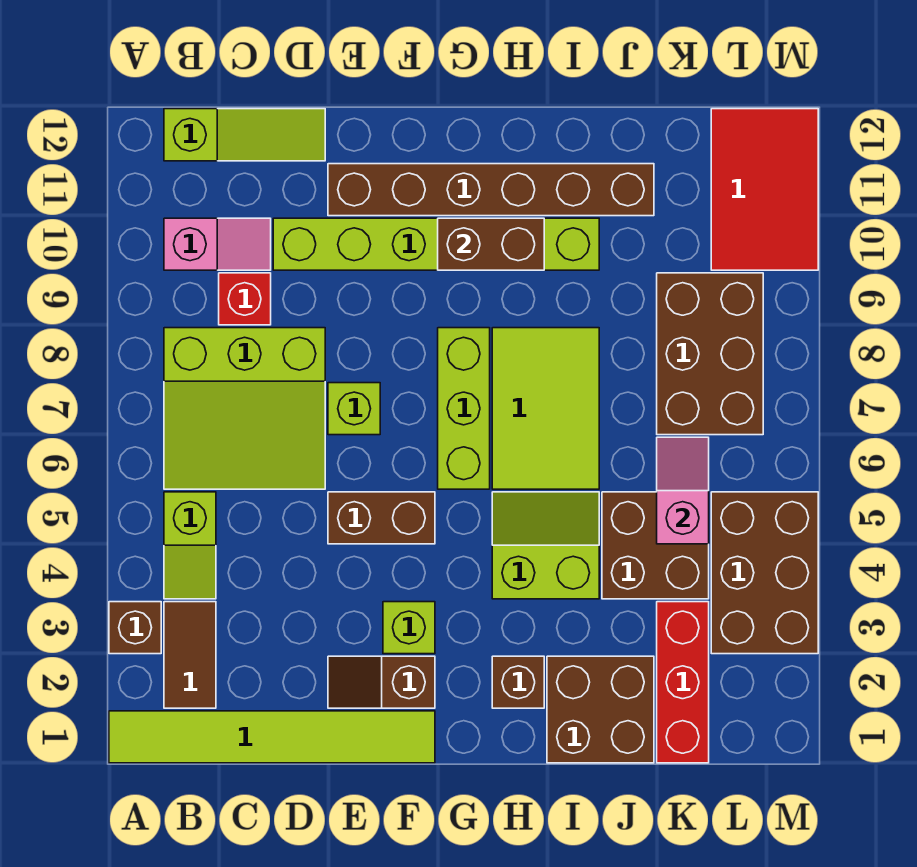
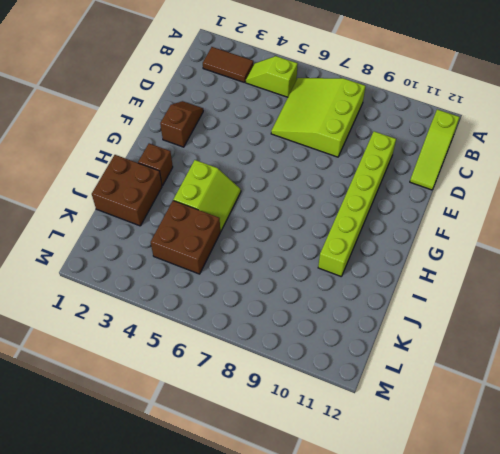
none -> lime 1x6 tile [109,711,435,763]
none -> brown 1x1 brick [109,602,161,654]
none -> pink 1x2 slope [164,218,271,270]

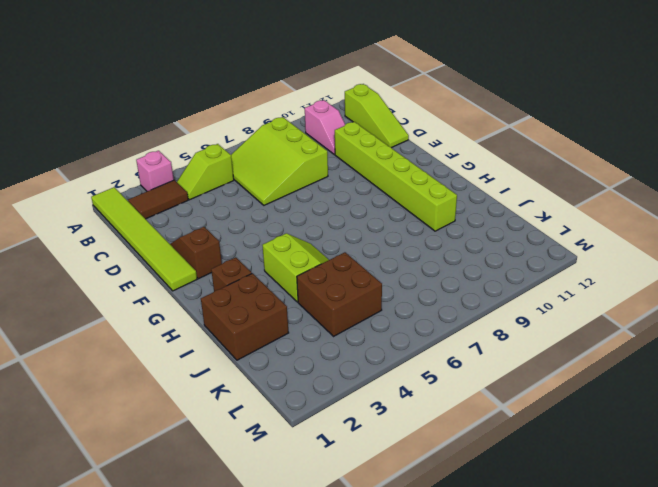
pink 1x1 brick [136,151,174,191] -> brown 1x1 brick [109,602,161,654]
none -> red 1x1 brick [219,273,271,325]
none -> brown 1x2 brick [328,492,435,544]
none -> lime 1x1 brick [328,383,380,435]

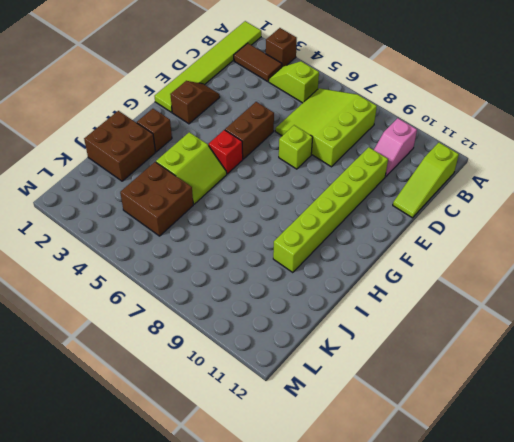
red 1x1 brick [209,130,243,174] -> red 1x1 brick moved to [219,273,271,325]
none -> brown 1x6 brick [328,164,654,216]
none -> lime 1x1 brick [383,602,435,654]
none -> lime 1x3 brick [438,328,490,489]

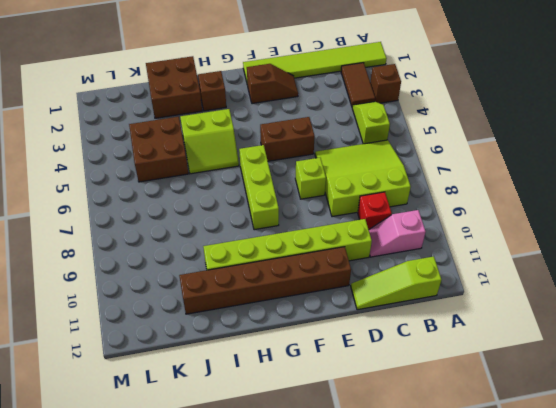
none -> lime 1x1 brick [383,602,435,654]
none -> lime 2x3 tile [492,328,599,489]
none -> red 1x3 brick [657,602,709,763]

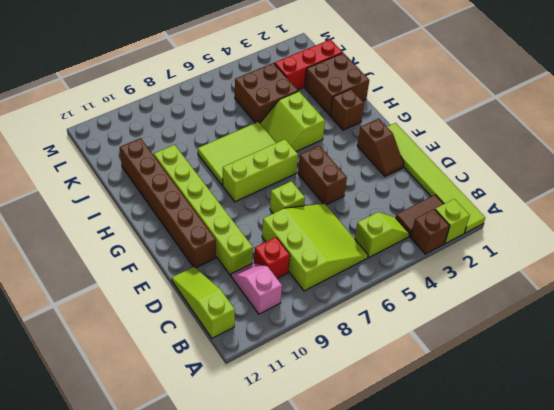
lime 1x1 brick [435,199,470,243] -> lime 1x1 brick moved to [383,602,435,654]
none -> brown 2x3 brick [657,273,763,435]
none -> brown 2x3 brick [711,492,818,654]
none -> red 2x3 tile [711,109,818,270]

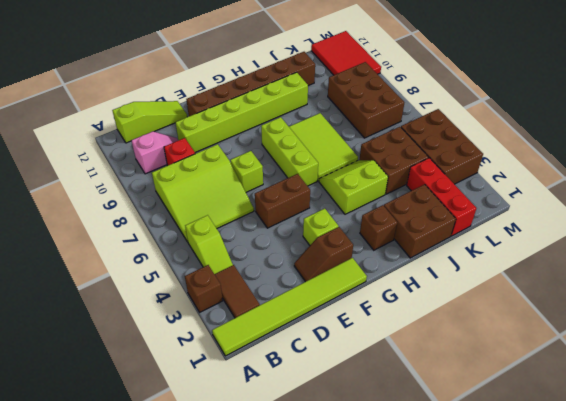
none -> brown 1x2 brick [438,218,544,270]
none -> pink 1x2 slope [657,437,709,544]

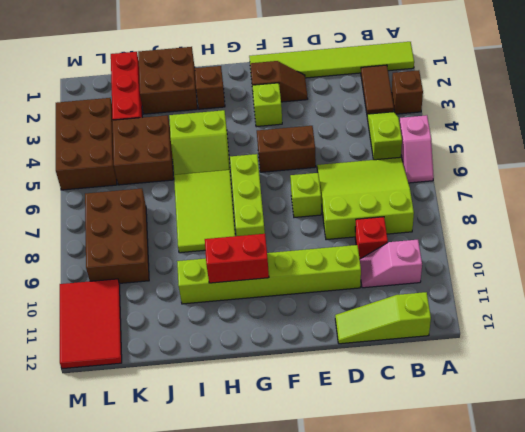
pink 1x2 slope [400,115,434,183] -> pink 1x2 slope moved to [657,437,709,544]
red 1x2 brick [205,234,269,283] -> brown 1x2 brick [438,218,544,270]
none -> brown 1x6 brick [328,164,654,216]

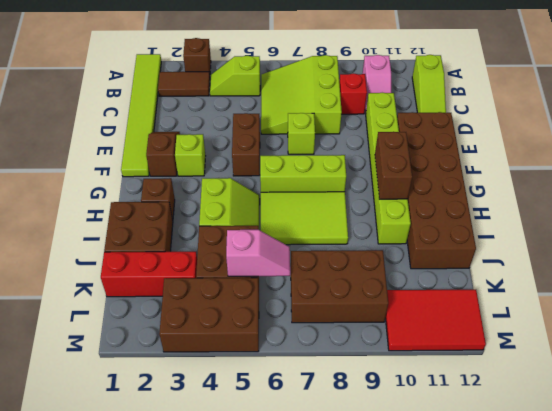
brown 2x6 brick [397,112,476,269] -> brown 1x6 brick [328,164,654,216]

